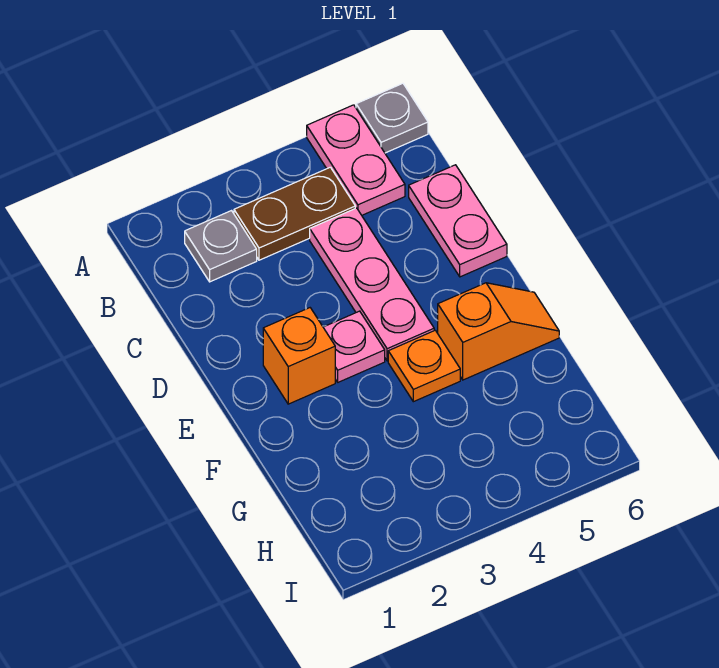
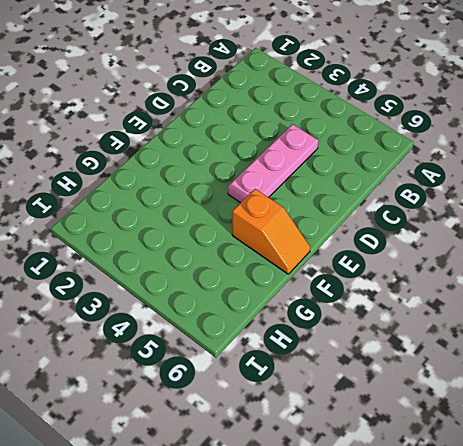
none -> pink 1x2 plate [307,105,405,215]
none -> grey 1x1 plate [356,83,428,153]

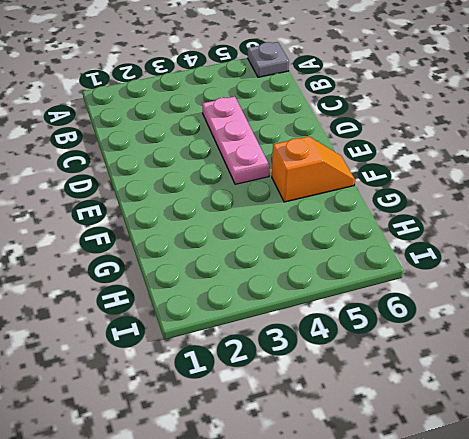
none -> pink 1x2 plate [307,105,405,215]
none -> grey 1x1 plate [185,211,257,282]

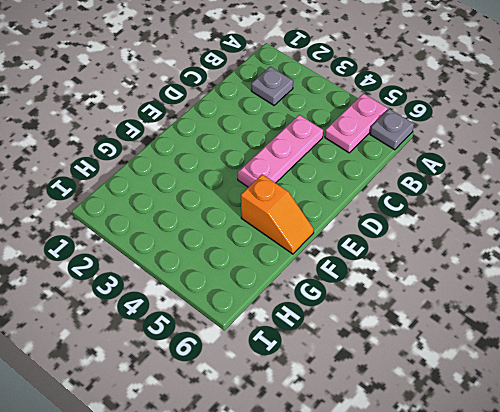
none -> brown 1x2 plate [234,167,355,260]
none -> pink 1x2 plate [409,165,507,277]

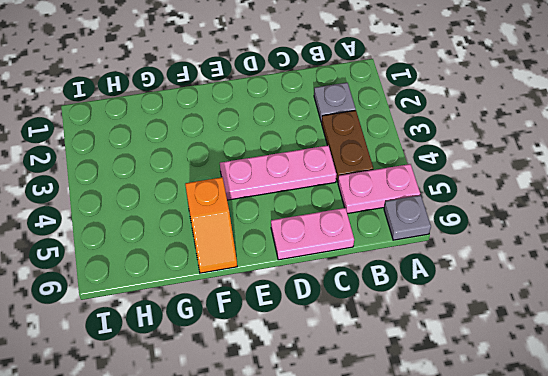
none -> orange 1x1 brick [263,308,335,404]
none -> pink 1x1 plate [323,311,385,382]

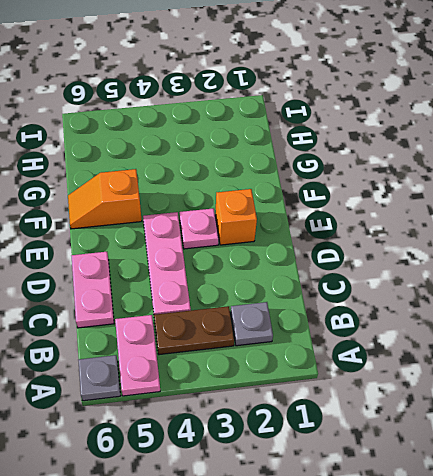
none -> orange 1x1 plate [388,330,460,402]

